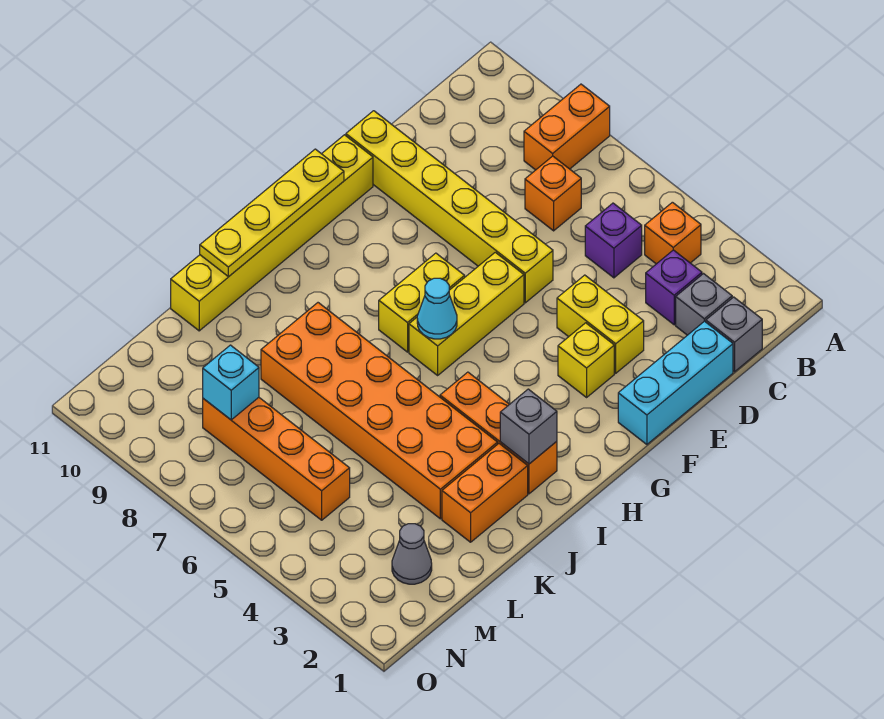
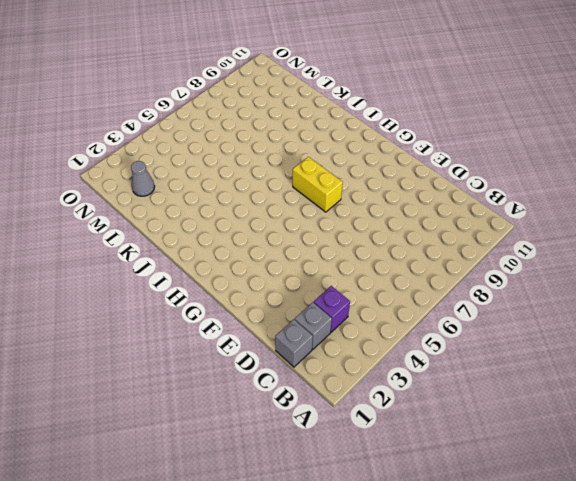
none -> orange 1x2 brick [524,84,610,170]
none -> orange 1x1 brick [645,202,701,264]
none -> purple 1x1 brick [585,203,642,278]

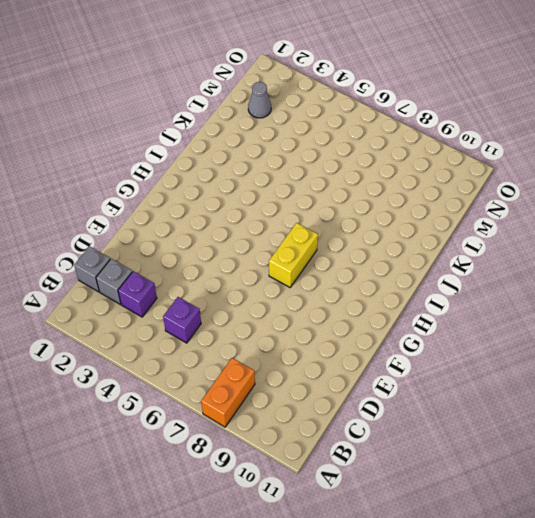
none -> orange 1x1 brick [645,202,701,264]
none -> orange 1x1 brick [525,156,581,231]
none -> cyan 1x3 brick [618,321,733,444]

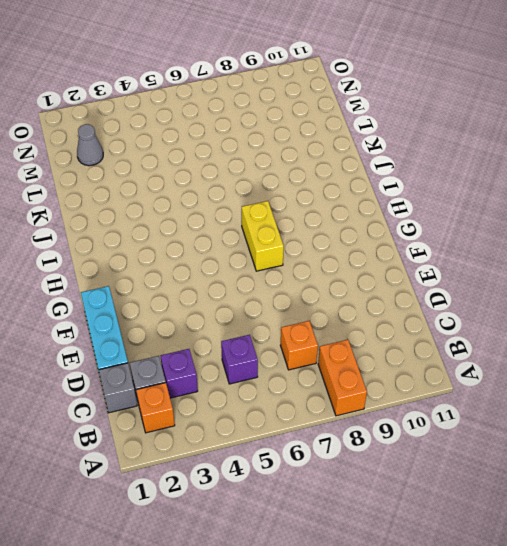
orange 1x1 brick [136,383,175,433] -> orange 1x1 brick moved to [645,202,701,264]
none -> yellow 1x2 brick [557,275,644,373]
none -> yellow 1x6 brick [346,111,553,303]
none -> yellow 1x1 brick [558,323,614,397]

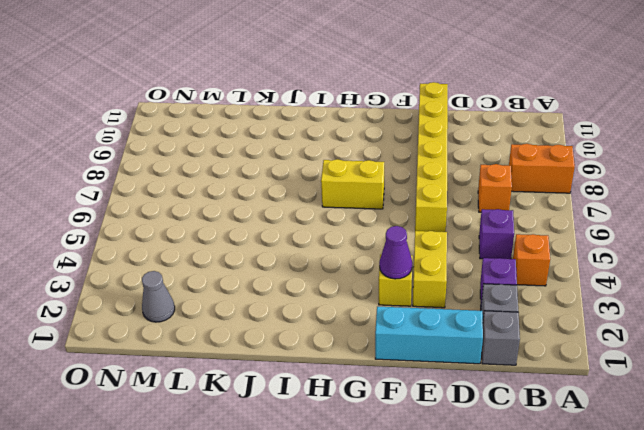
purple 1x1 cone [379,226,412,279] -> none
none -> yellow 1x3 brick [409,252,524,375]
none -> yellow 1x6 brick [171,135,373,331]
none -> orange 1x3 brick [440,372,557,494]

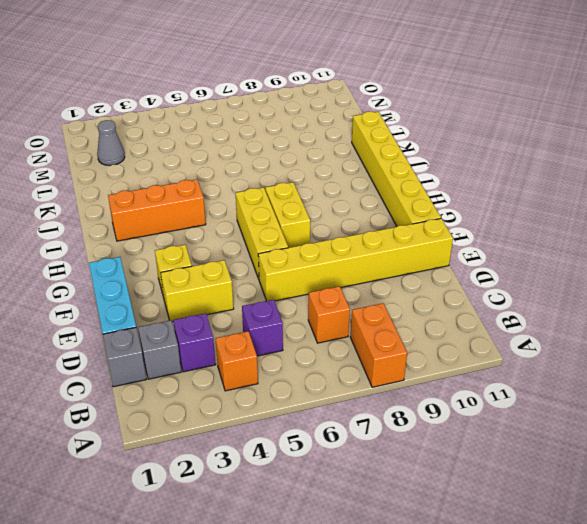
none -> orange 1x2 brick [442,444,528,542]
none -> orange 2x6 brick [261,303,498,519]
none -> orange 1x4 brick [203,398,350,520]

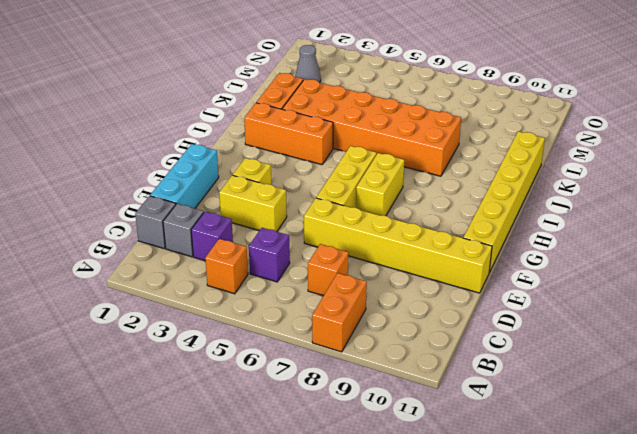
none -> orange 1x4 brick [203,398,350,520]
none -> yellow 1x4 plate [200,149,344,277]
none -> cyan 1x1 cone [417,278,457,339]

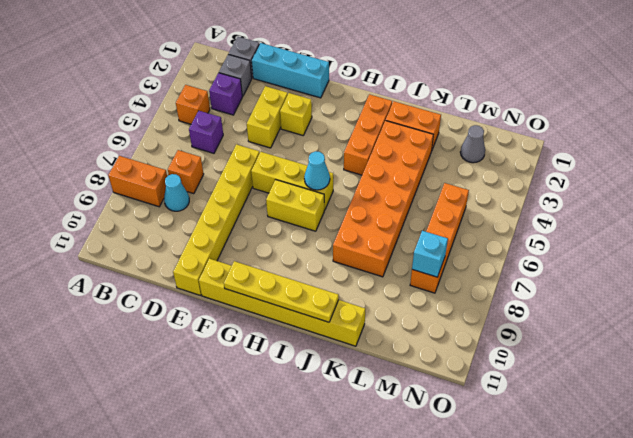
cyan 1x1 cone [164,174,189,211] -> none
none -> grey 1x1 brick [500,389,557,464]

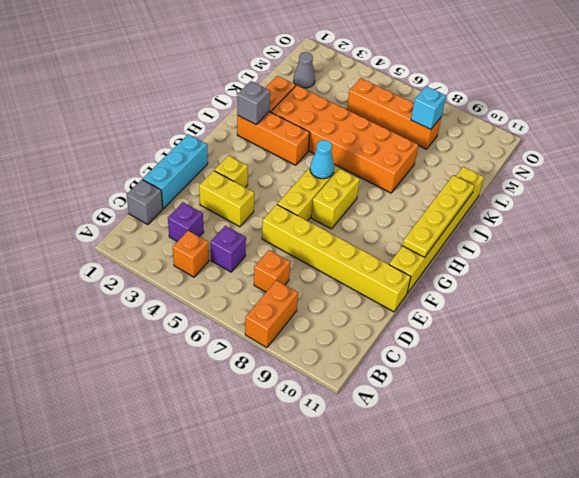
none -> grey 1x1 brick [676,274,732,335]

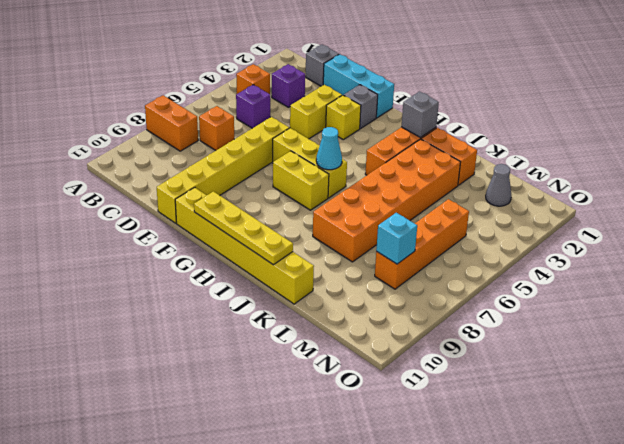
grey 1x1 brick [344,85,378,129] -> grey 1x1 brick moved to [676,274,732,335]

